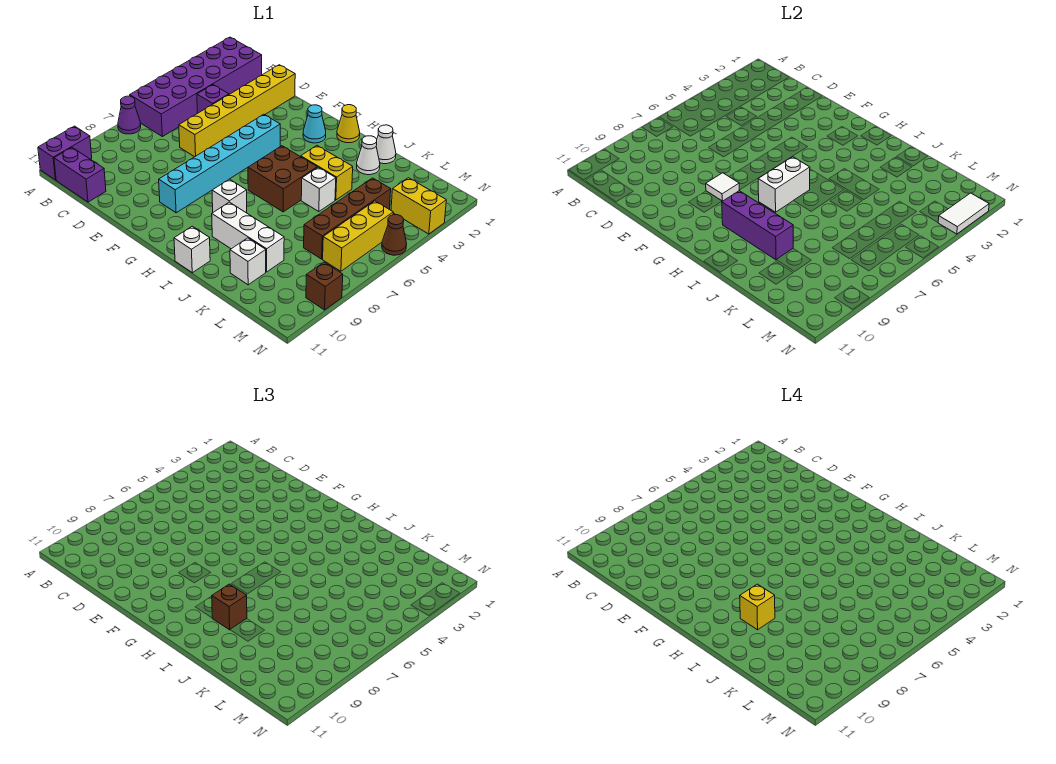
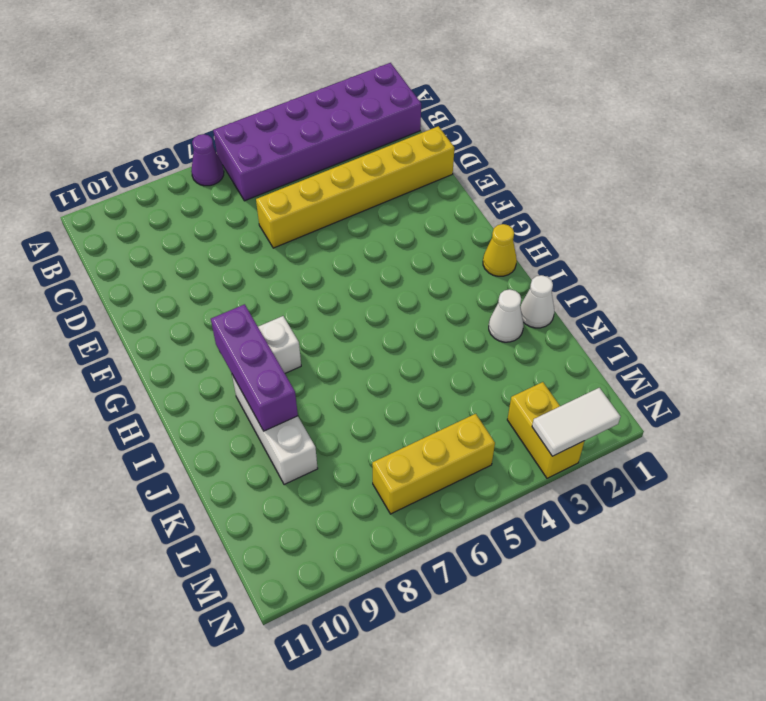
none -> purple 1x2 brick [38,126,92,180]
none -> purple 1x2 brick [54,148,106,202]
none -> purple 1x1 brick [197,85,229,113]

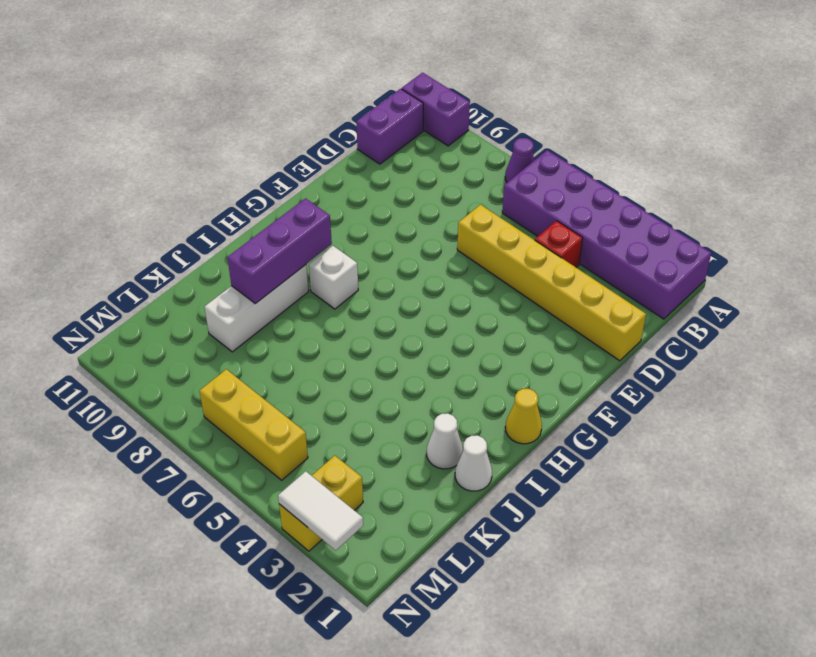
red 1x1 brick [535,221,583,267] -> purple 1x1 brick [197,85,229,113]
none -> cyan 1x6 brick [159,114,280,213]
none -> cyan 1x1 cone [303,105,326,143]
none -> brown 2x2 brick [248,146,317,212]

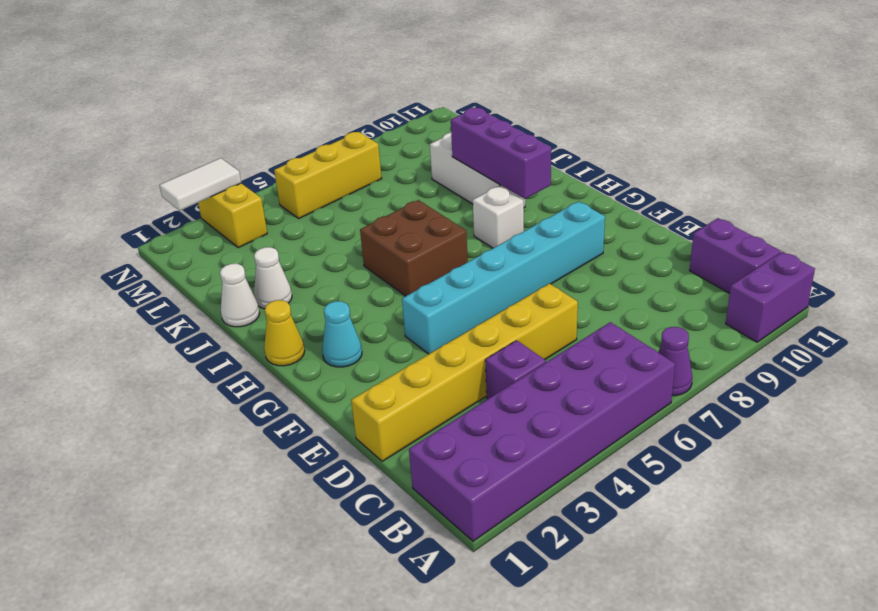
none -> yellow 1x2 brick [301,146,353,200]
none -> white 1x1 brick [174,226,210,273]
none -> white 1x1 brick [301,167,336,212]

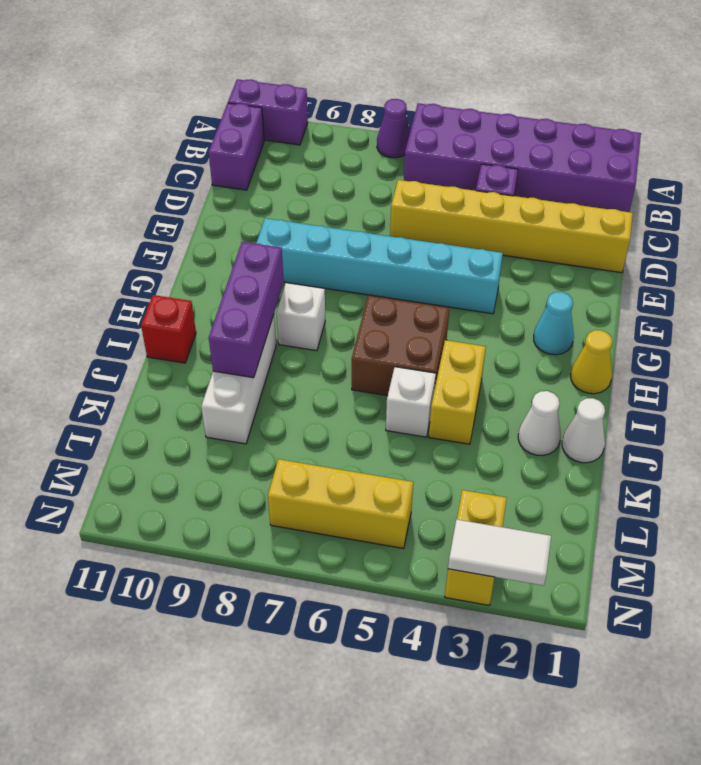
red 1x1 brick [141,295,196,363] -> white 1x1 brick [174,226,210,273]
none -> white 1x1 brick [230,238,266,285]
none -> brown 1x4 brick [304,178,391,259]
none -> brown 1x1 cone [382,215,407,255]

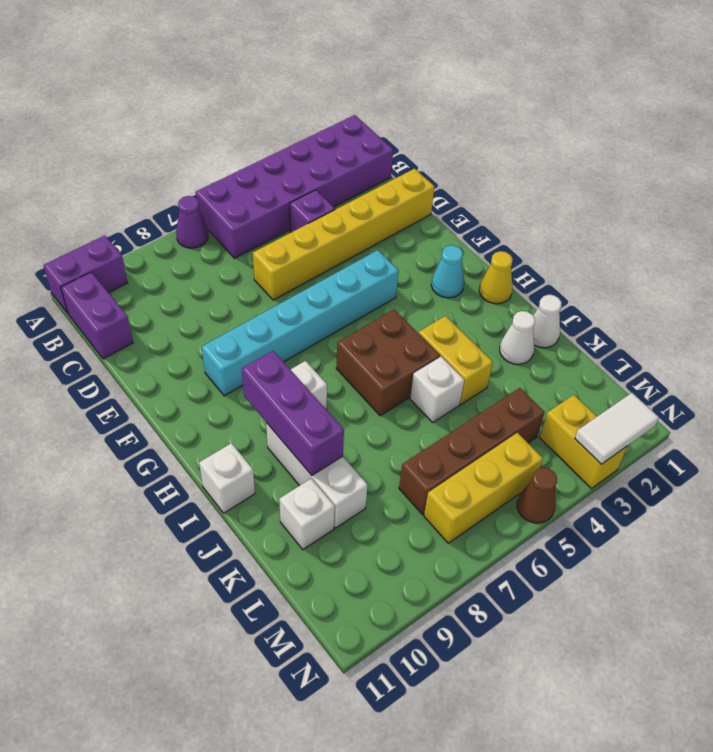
none -> brown 1x1 brick [306,262,343,310]
none -> white 1x1 tile [706,173,739,201]
none -> white 1x2 brick [758,157,810,212]

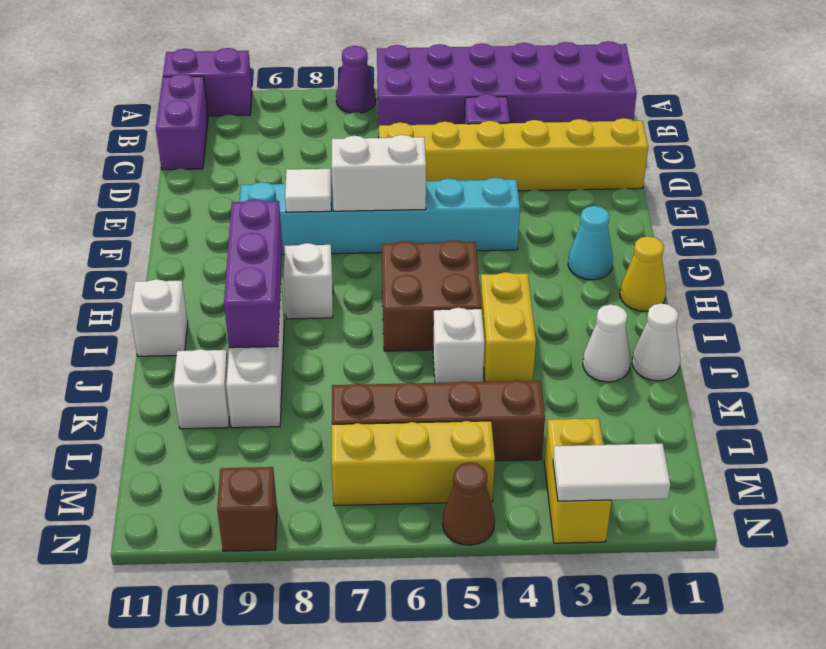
white 1x2 brick [331,135,426,211] -> white 1x2 brick moved to [758,157,810,212]
none -> brown 1x1 brick [212,584,247,630]
none -> yellow 1x1 brick [740,584,775,630]

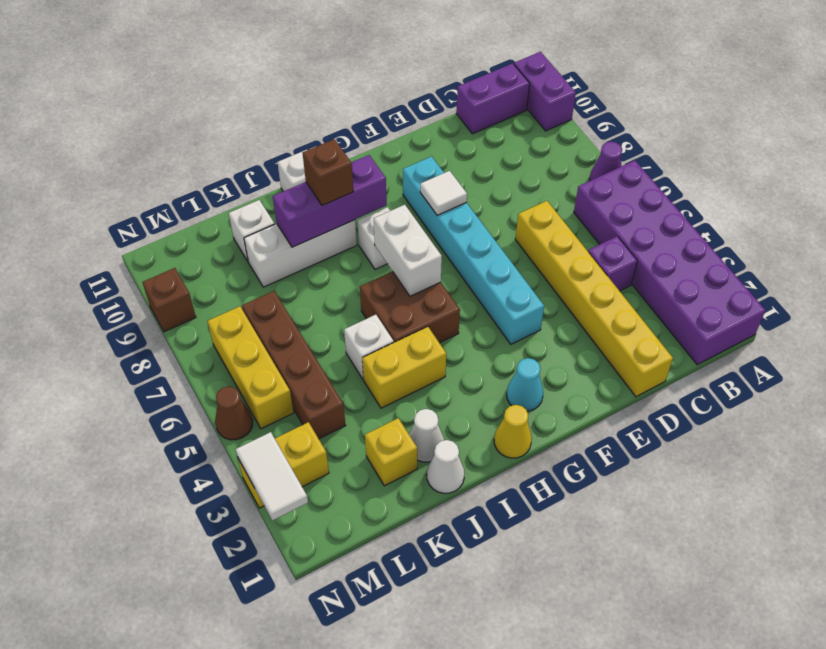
yellow 1x1 brick [365,418,417,486] -> yellow 1x1 brick moved to [740,584,775,630]

